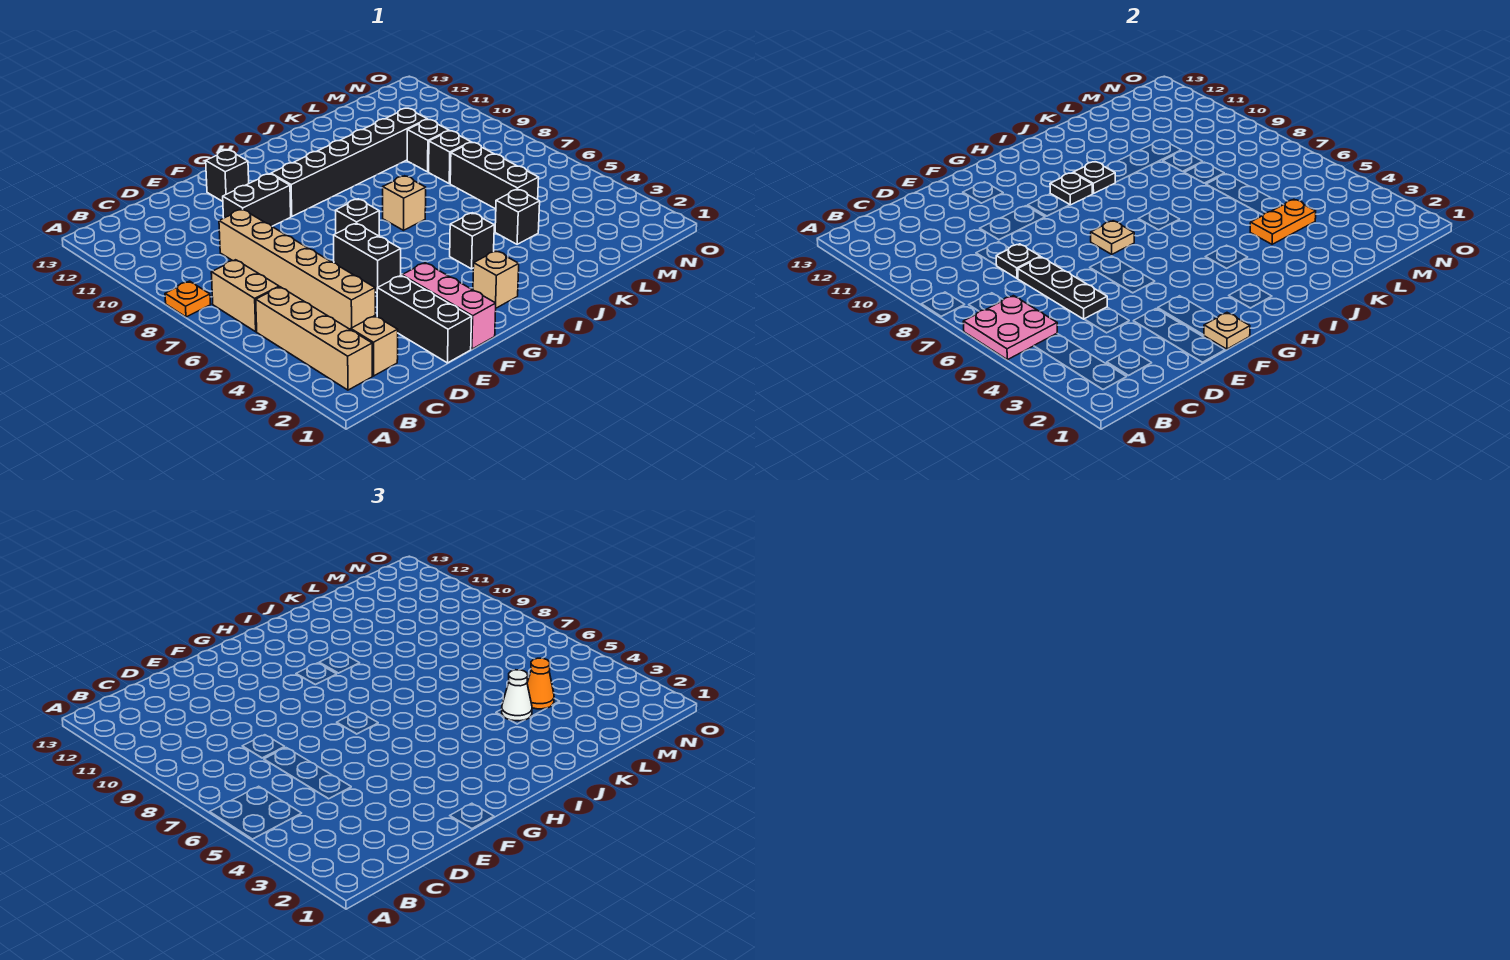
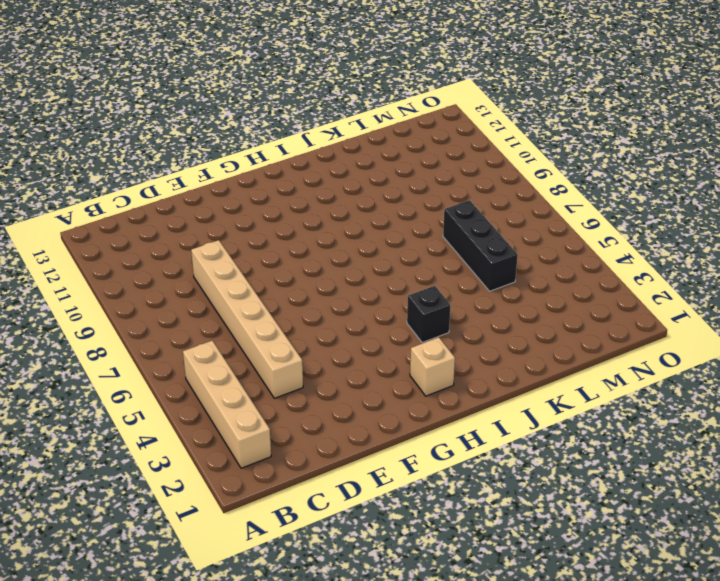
none -> orange 1x1 plate [165,281,211,317]
none -> tan 1x2 brick [211,260,279,332]
none -> tan 1x1 brick [351,316,398,376]

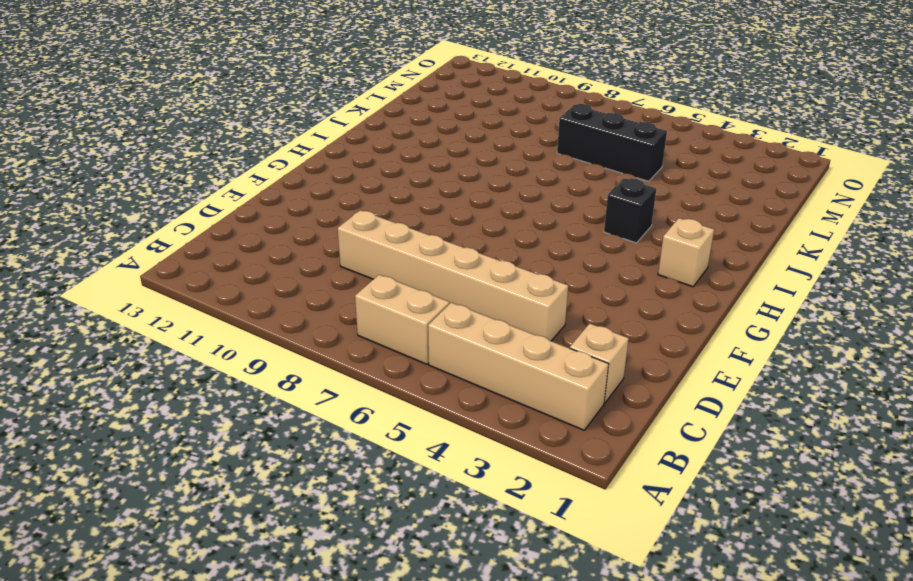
none -> orange 1x1 plate [165,281,211,317]
none -> black 1x3 brick [377,276,472,363]
none -> black 1x2 brick [223,174,291,226]

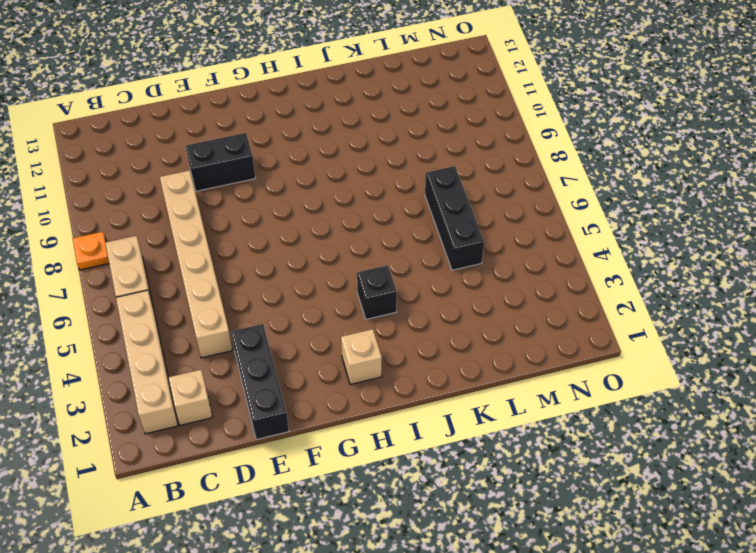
none -> pink 1x3 brick [402,263,496,349]
none -> black 1x2 brick [334,223,401,293]
none -> black 1x1 brick [206,150,249,201]

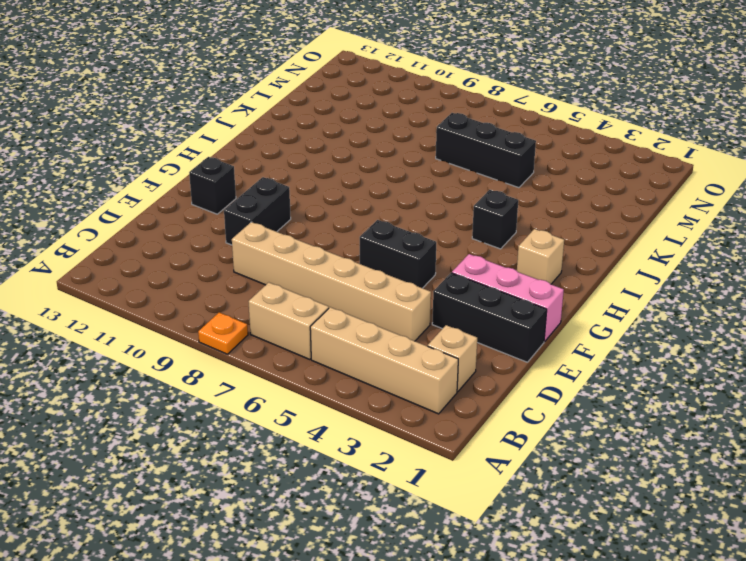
none -> black 1x1 brick [336,199,379,236]
none -> black 1x6 brick [271,108,427,217]
none -> tan 1x1 brick [383,176,426,230]

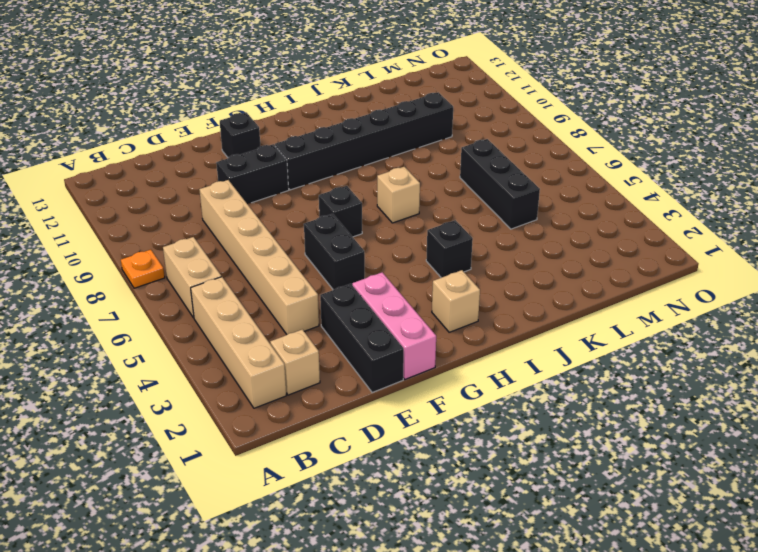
none -> black 1x1 brick [495,189,540,244]
none -> black 1x1 brick [429,131,471,184]
none -> black 1x1 brick [407,120,449,172]

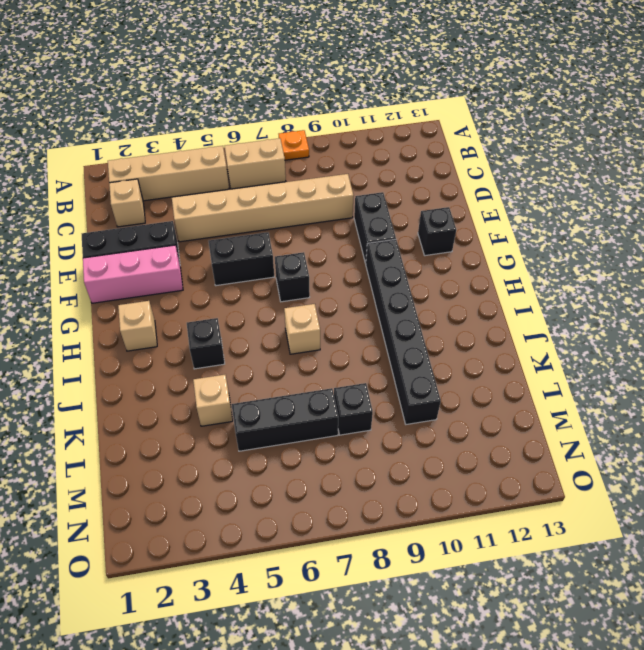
tan 1x1 brick [193,375,233,426] -> black 1x1 brick [495,189,540,244]
none -> black 1x1 brick [407,120,449,172]
none -> pink 2x2 plate [963,296,1057,360]
none -> black 1x3 plate [1018,257,1107,319]

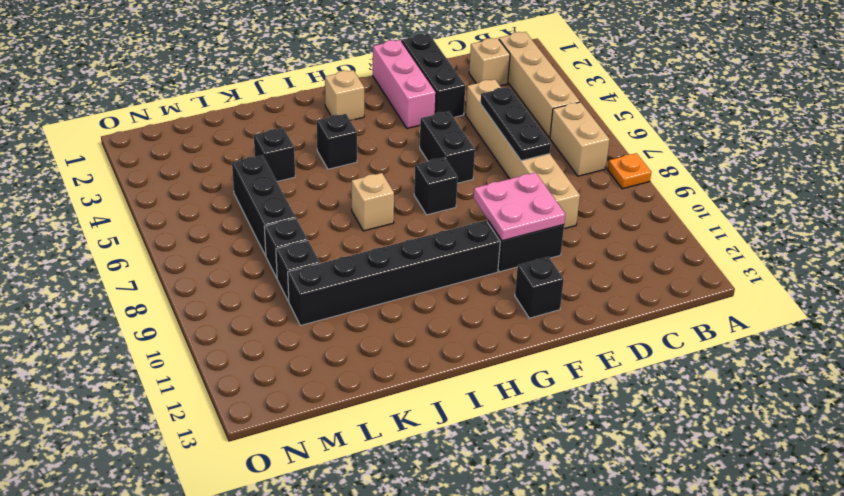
pink 2x2 plate [474,172,565,241] -> pink 2x2 plate moved to [963,296,1057,360]
none -> black 1x1 plate [996,244,1040,278]
none -> tan 1x1 plate [1204,313,1250,349]
none -> tan 1x1 plate [1091,221,1134,254]

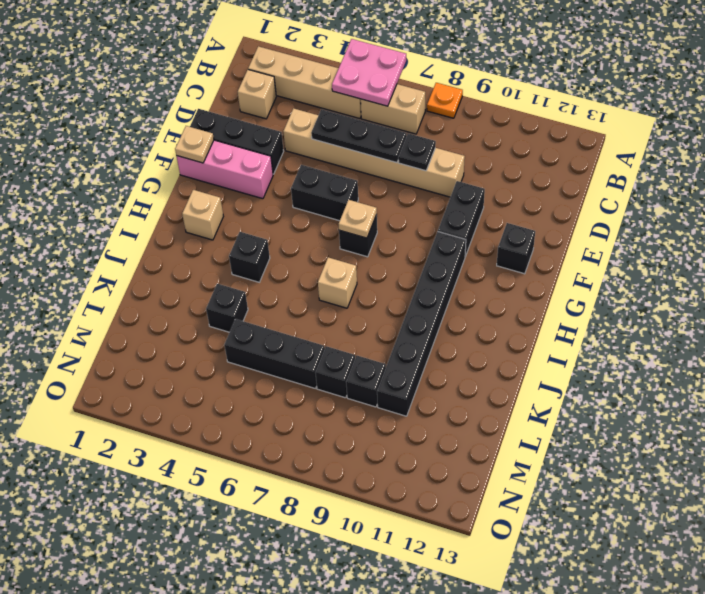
none -> black 1x1 plate [1050,173,1092,205]
none -> black 1x1 plate [1073,162,1115,194]
none -> orange 1x2 plate [1250,199,1316,244]

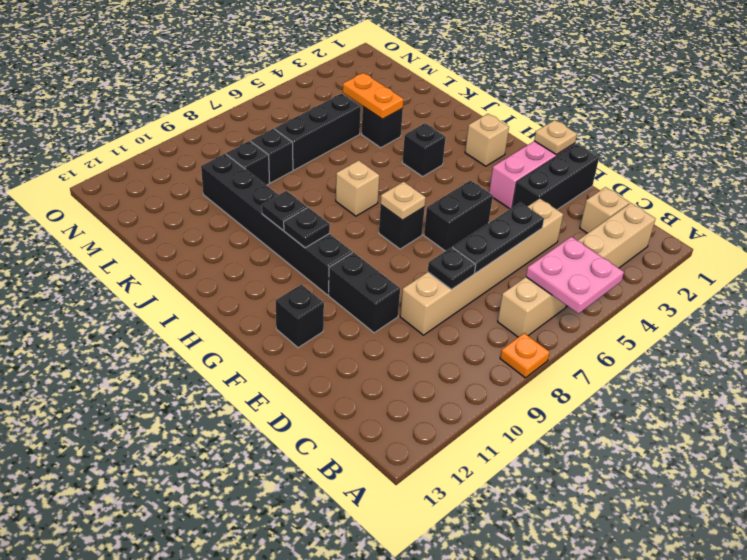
none -> white 1x1 cone [502,670,532,721]
none -> orange 1x1 cone [527,658,554,709]

